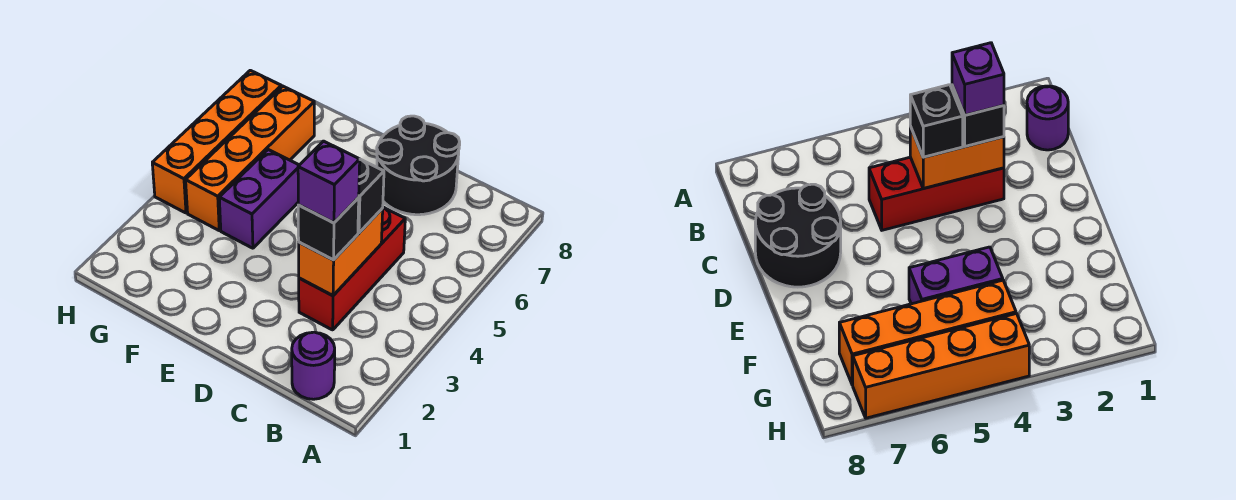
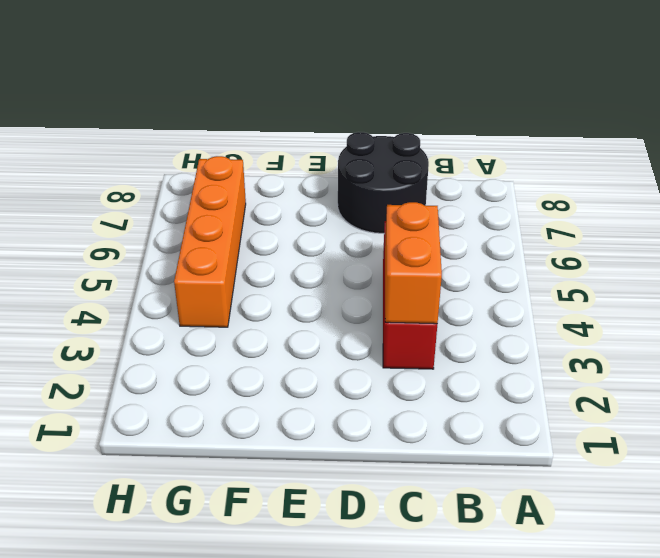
none -> purple 1x1 round brick [292,332,335,399]
none -> purple 1x2 brick [219,150,299,248]

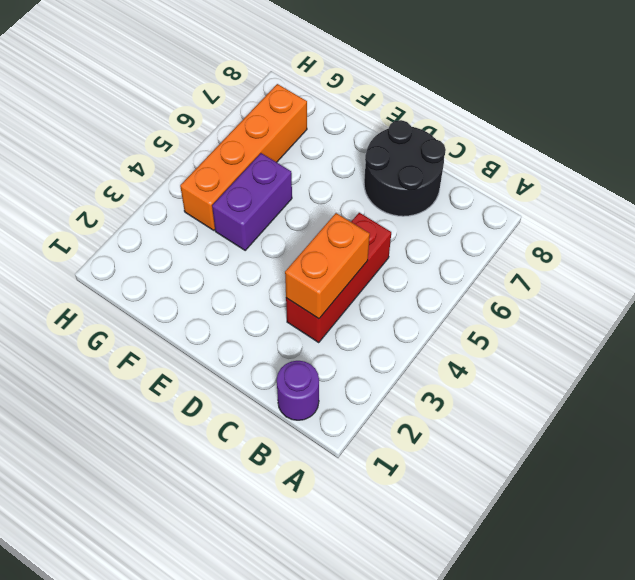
none -> orange 1x4 brick [152,70,281,213]
none -> black 1x1 brick [298,198,359,260]

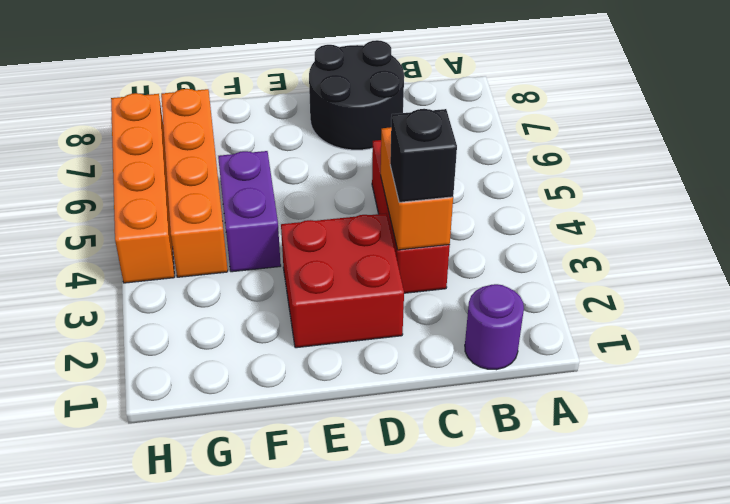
red 2x2 brick [281,214,404,348] -> none
none -> black 1x1 brick [358,159,384,233]
none -> purple 1x1 brick [298,141,360,223]

